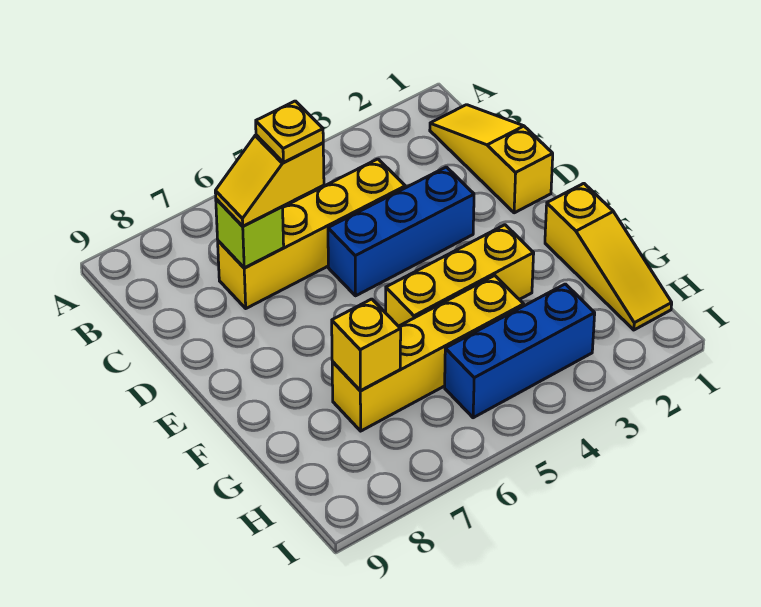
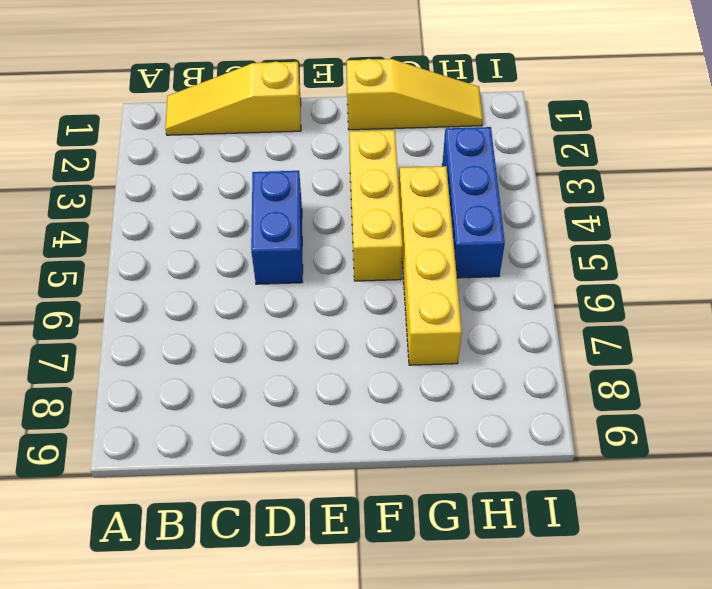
blue 1x2 brick [251,171,303,284] -> blue 1x3 brick [328,167,474,296]
none -> yellow 1x4 brick [218,159,405,308]
none -> lime 1x1 brick [216,199,284,268]

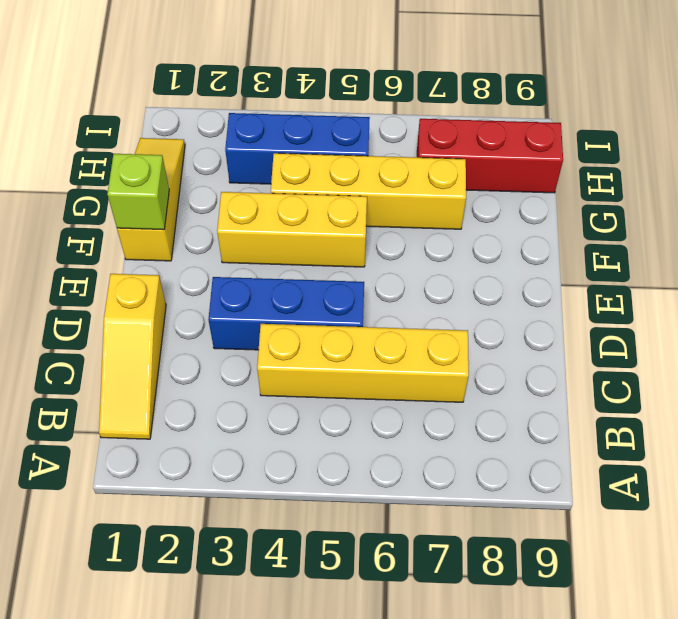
lime 1x1 brick [107,154,169,230] -> lime 1x1 brick moved to [216,199,284,268]
red 1x3 brick [417,119,563,193] -> none
none -> yellow 1x1 brick [332,299,401,391]
none -> yellow 1x2 slope [215,135,324,226]

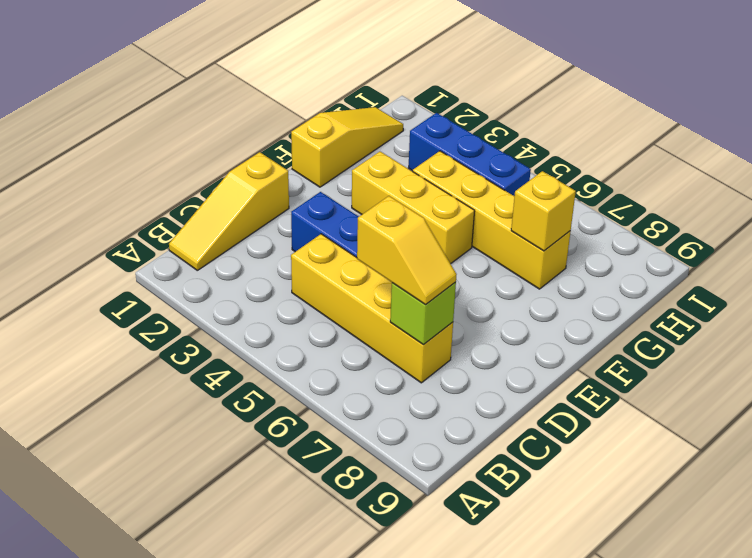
none -> yellow 1x1 plate [256,101,323,162]

